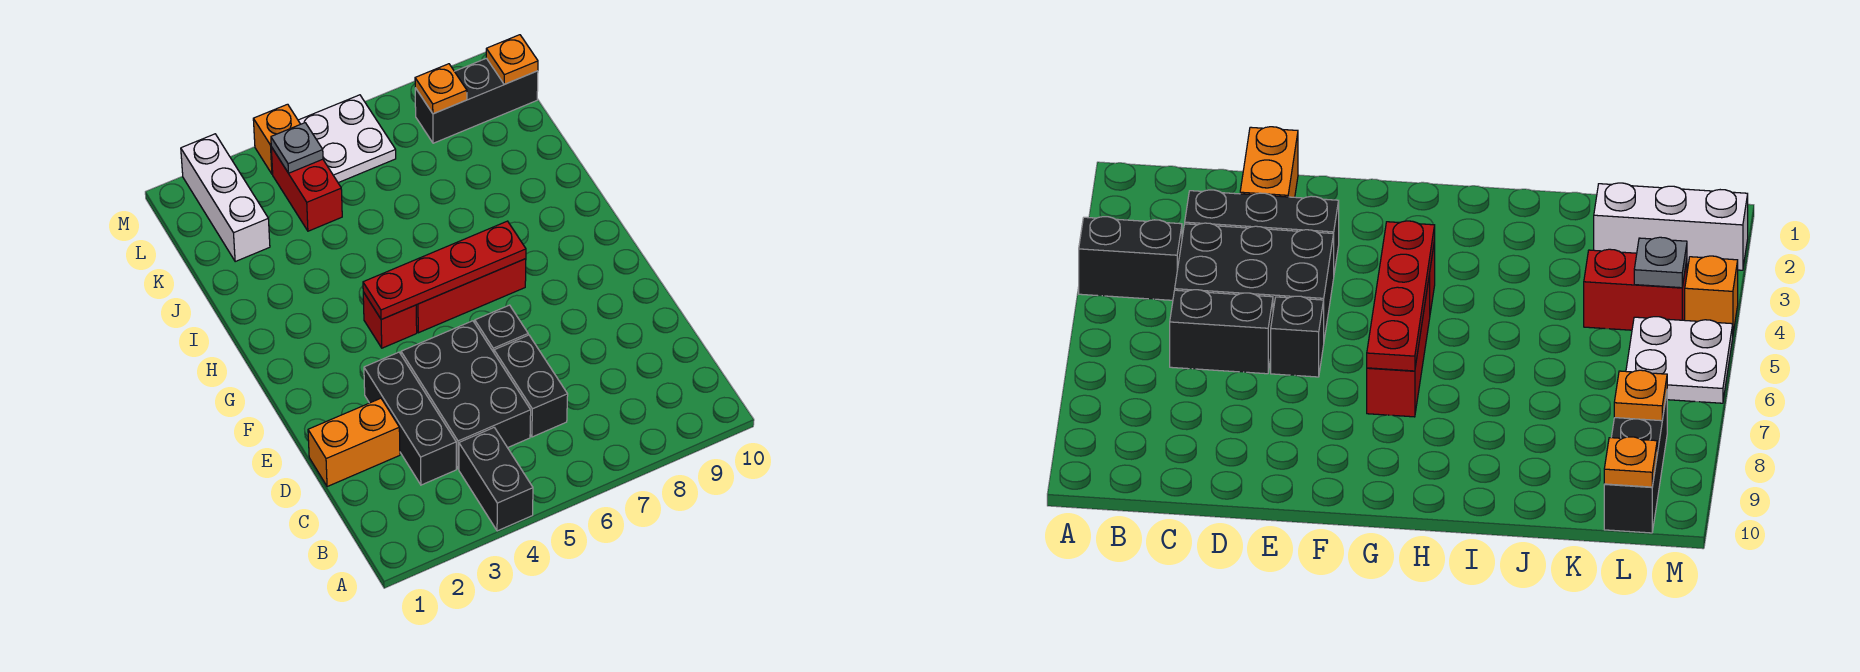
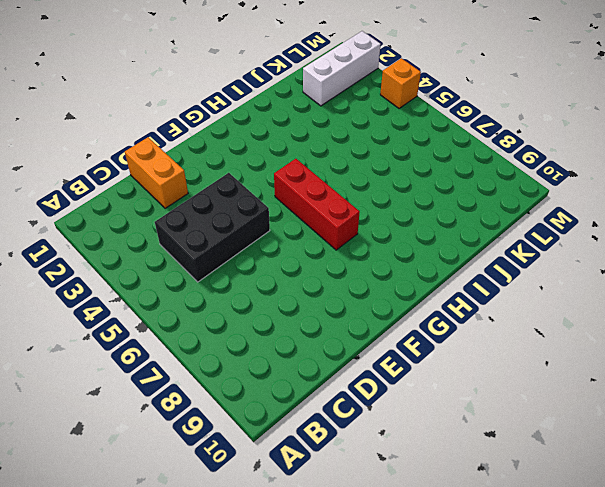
none -> black 1x2 brick [459,428,533,531]
none -> black 1x3 brick [364,352,456,485]
none -> black 1x2 brick [494,335,568,437]

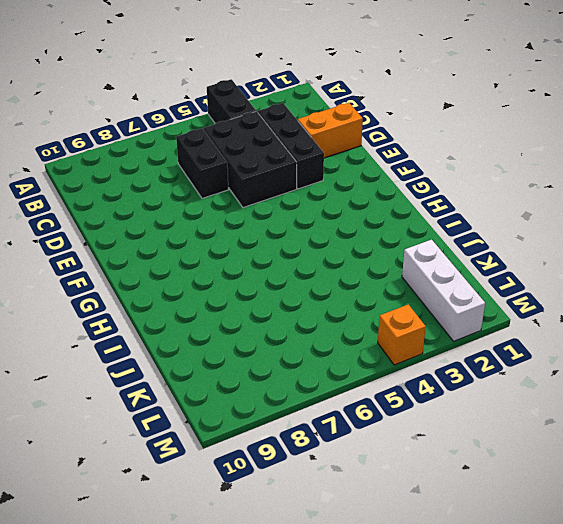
none -> black 1x1 brick [475,305,528,352]
none -> red 1x1 brick [363,292,417,348]
none -> red 1x3 brick [416,259,526,333]

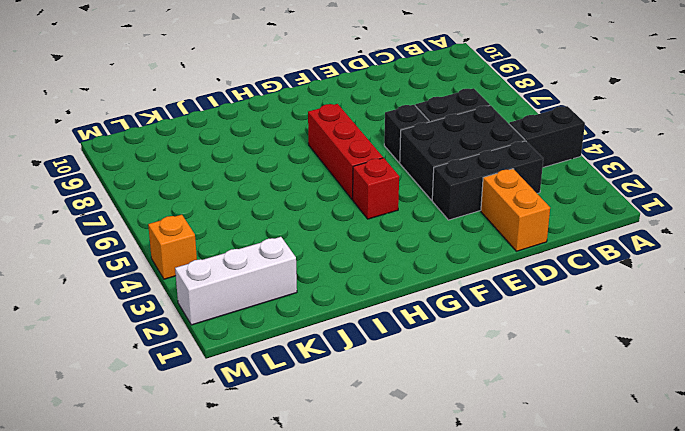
none -> red 1x2 brick [271,147,342,231]
none -> white 2x2 plate [298,95,396,183]
none -> black 1x3 brick [415,58,538,143]

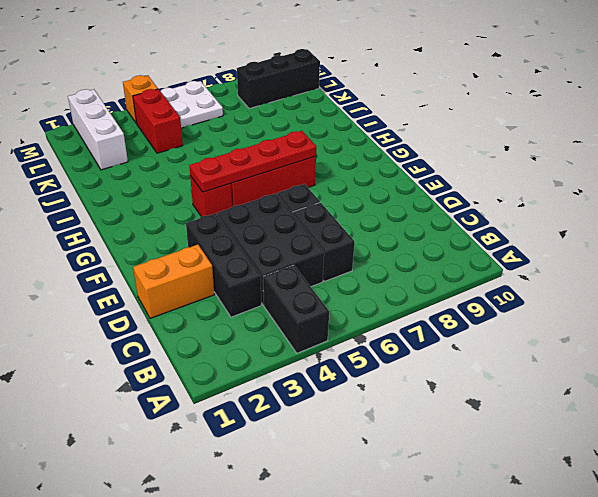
none -> grey 1x1 plate [271,123,323,173]
none -> orange 1x1 plate [415,64,467,114]
none -> orange 1x1 plate [486,35,538,85]

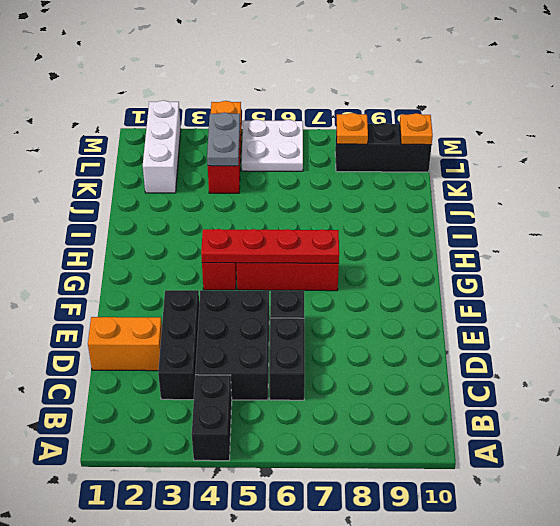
grey 1x2 plate [207,112,240,166] -> grey 1x1 plate [271,123,323,173]

